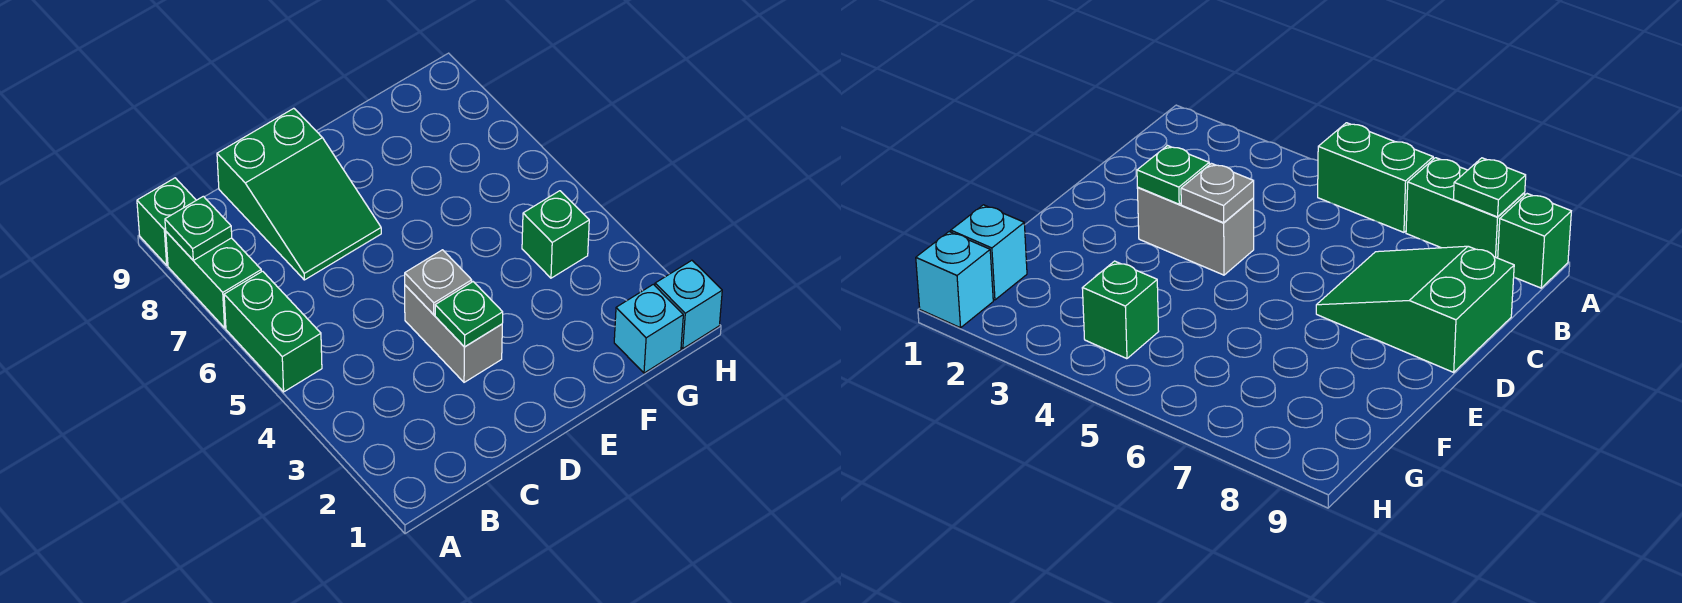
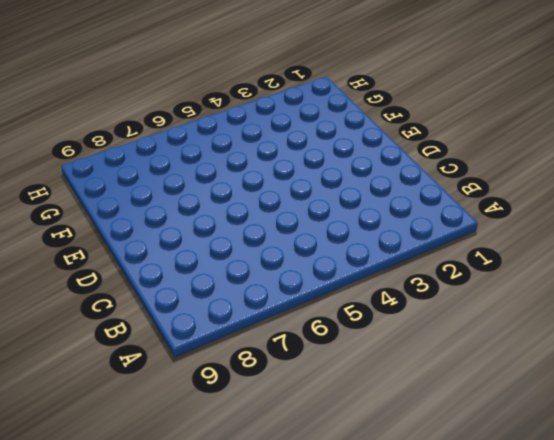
none -> green 1x2 brick [224,271,322,392]
none -> green 1x2 brick [166,232,261,328]

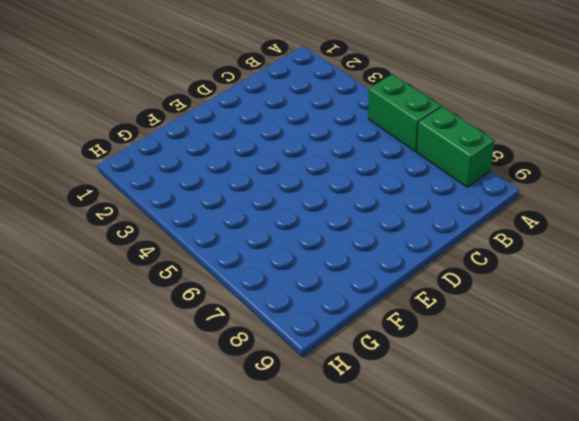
none -> green 1x1 brick [137,178,196,265]
none -> green 2x3 slope [217,108,381,280]

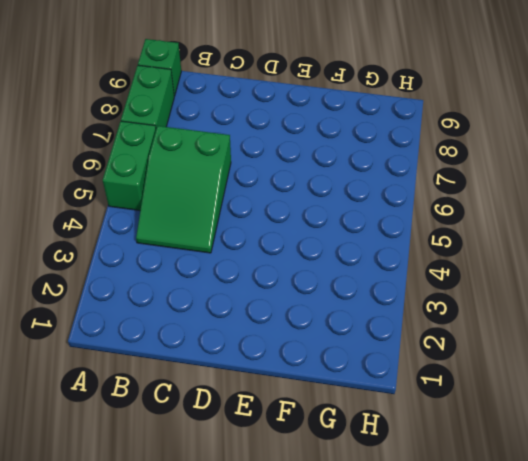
green 2x3 slope [136,126,231,253] -> green 2x3 slope moved to [217,108,381,280]
none -> grey 1x2 brick [405,285,502,382]
none -> cyan 1x1 brick [614,284,683,373]

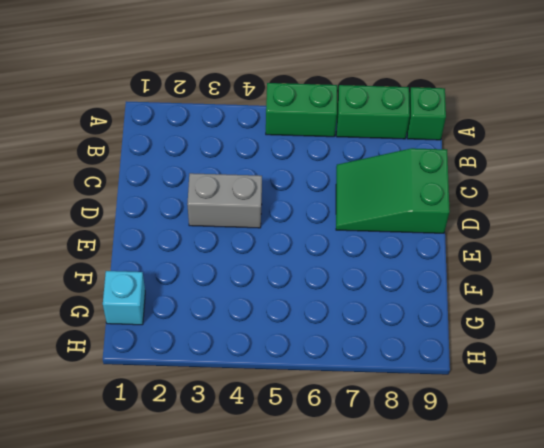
none -> green 1x1 brick [522,191,589,278]
none -> cyan 1x1 brick [655,260,722,349]

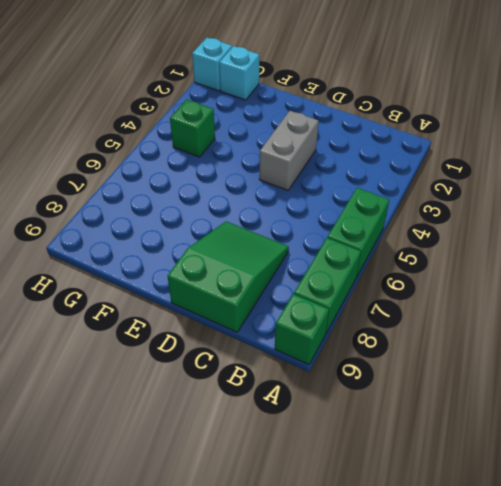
none -> green 1x1 plate [165,196,232,260]
none -> green 1x1 plate [435,282,503,347]

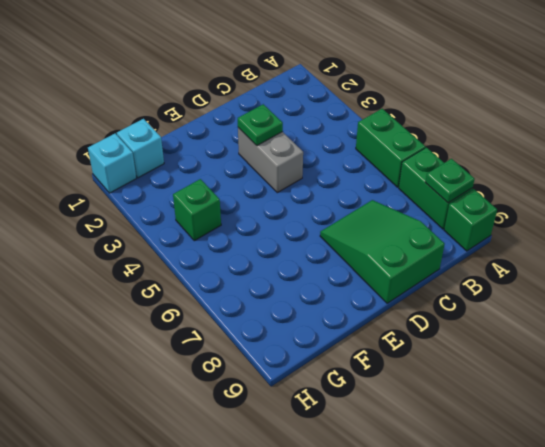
none -> grey 1x1 plate [405,250,472,315]

